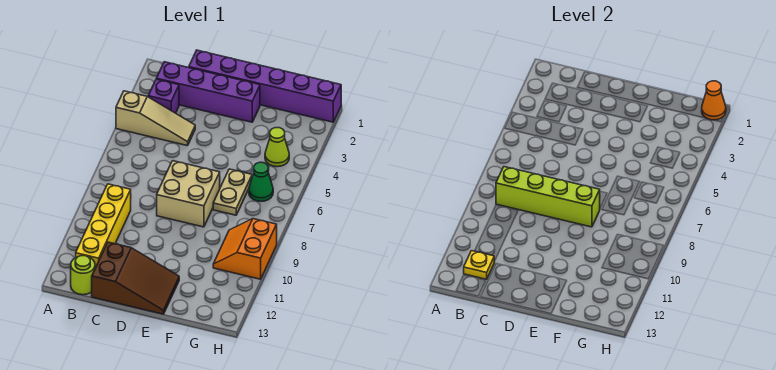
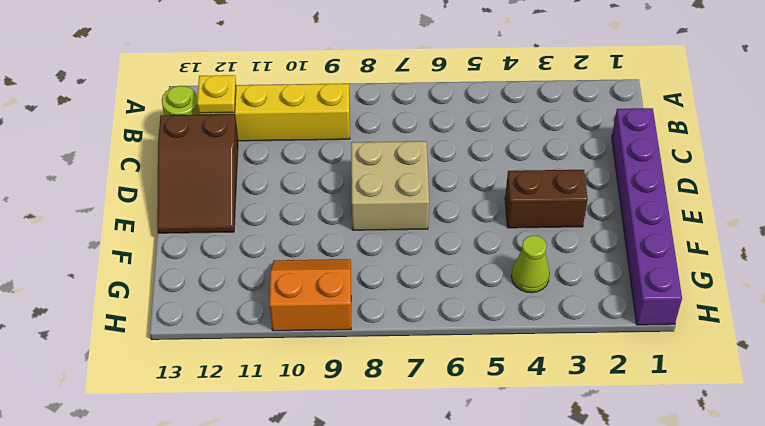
brown 1x2 brick [505,170,588,228] -> none
none -> tan 1x3 slope [116,91,195,146]
none -> purple 1x4 brick [156,62,260,122]
none -> purple 1x1 brick [148,79,179,113]

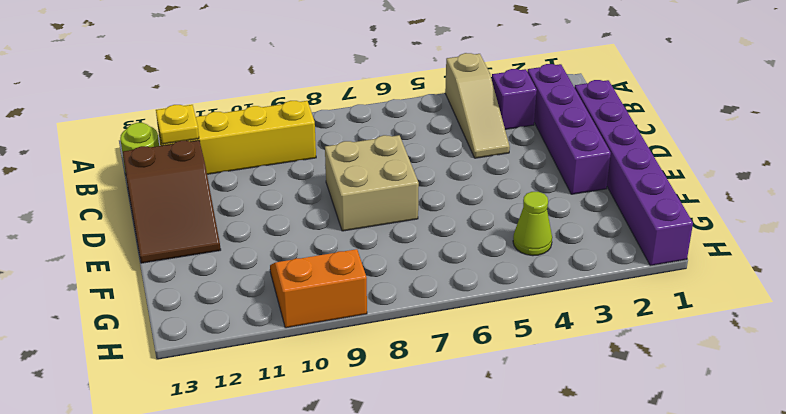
none -> tan 1x2 plate [213,169,252,215]
none -> green 1x1 cone [249,162,273,201]
none -> lime 1x4 brick [496,167,600,227]

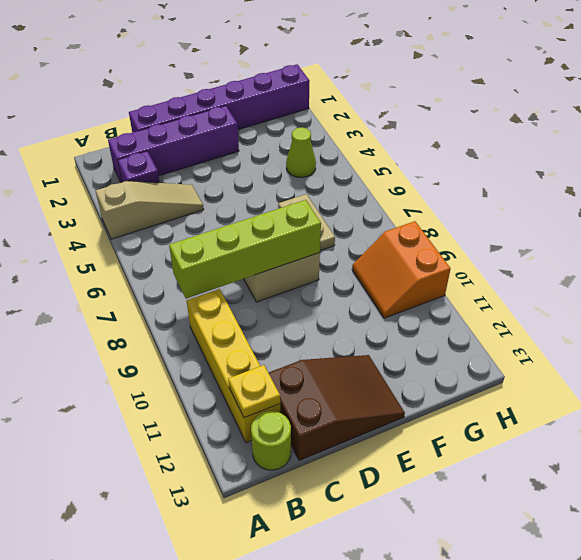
none -> green 1x1 cone [249,162,273,201]
none -> orange 1x1 cone [702,81,726,120]

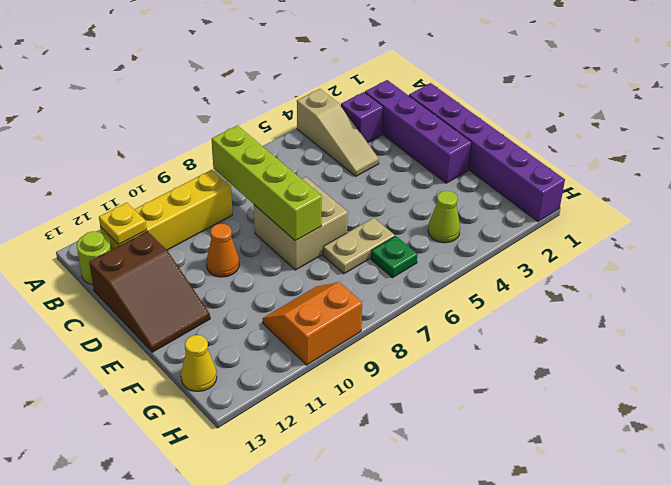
orange 1x1 cone [206,224,239,277] -> orange 1x1 cone moved to [702,81,726,120]
green 1x1 plate [371,236,418,278] -> green 1x1 cone [249,162,273,201]
yellow 1x1 cone [181,335,217,391] -> none

